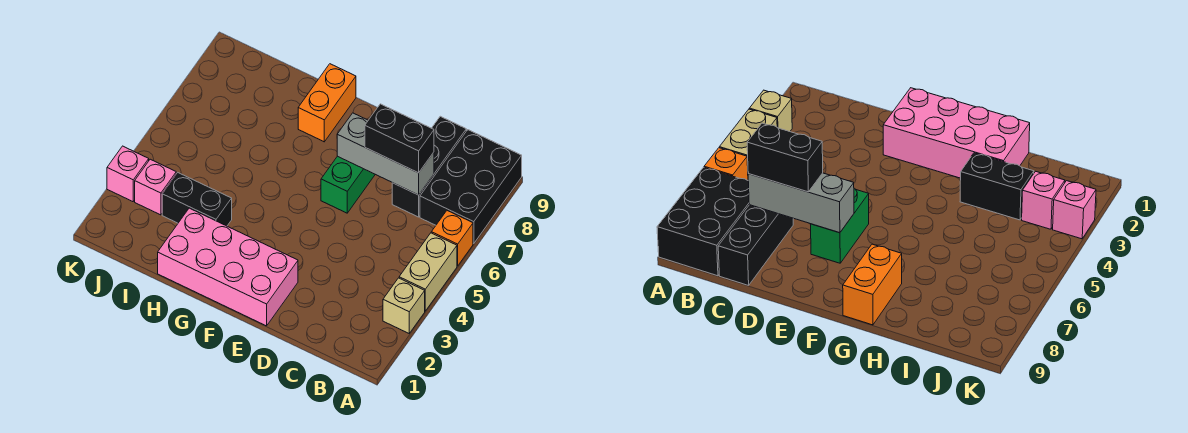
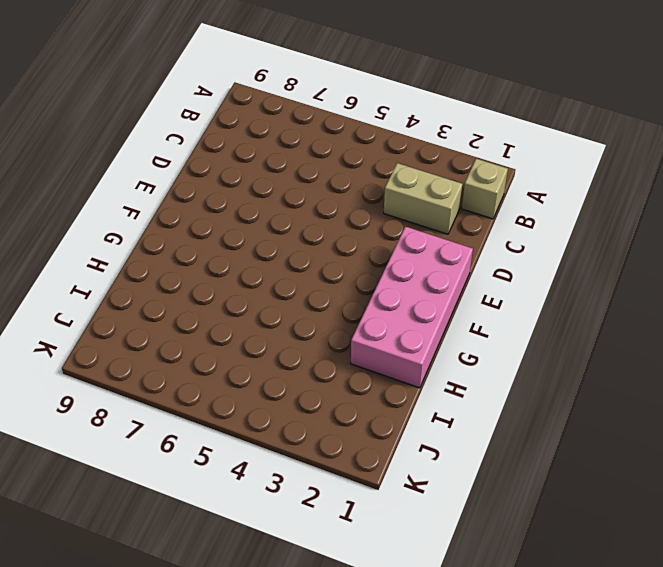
tan 1x1 brick [462,159,508,219] -> tan 1x1 brick moved to [383,278,425,333]
tan 1x2 brick [384,163,462,234] -> tan 1x2 brick moved to [399,233,457,311]
none -> orange 1x1 brick [431,211,473,266]
none -> black 2x3 brick [420,130,522,243]
none -> black 1x3 brick [392,116,466,217]

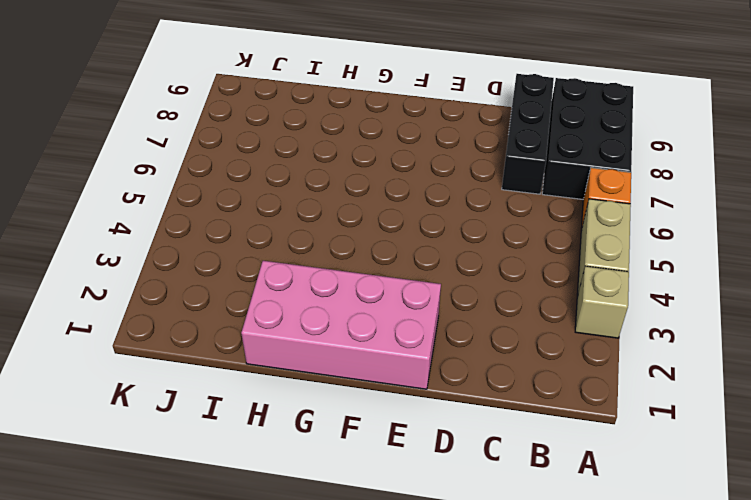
none -> green 1x2 brick [321,156,375,213]
none -> orange 1x2 brick [298,64,356,142]
none -> black 1x2 brick [162,173,232,226]

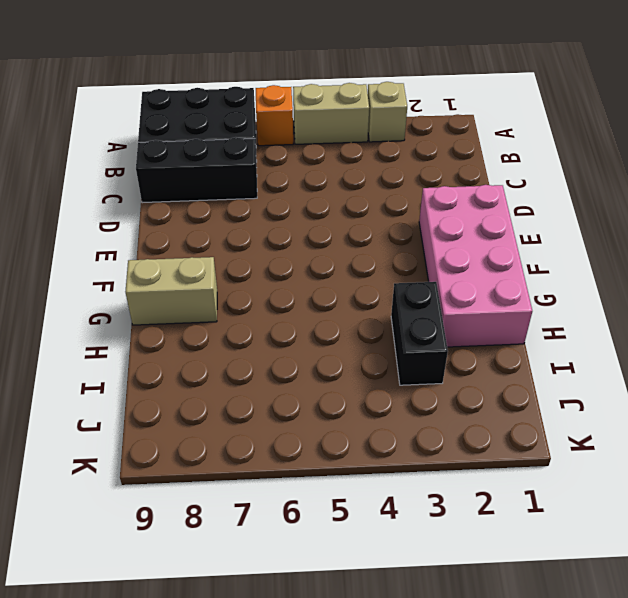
tan 1x2 brick [125,257,217,325] -> orange 1x2 brick [298,64,356,142]
none -> green 1x2 brick [321,156,375,213]
none -> pink 1x1 brick [135,159,176,215]
none -> pink 1x1 brick [107,146,149,202]

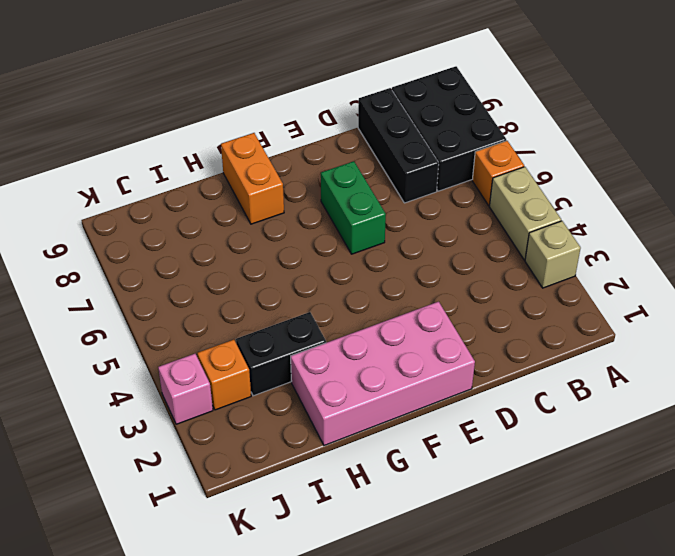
orange 1x1 brick [197,340,251,410] -> pink 1x1 brick [135,159,176,215]
none -> grey 1x3 brick [337,113,434,195]
none -> black 1x2 brick [365,104,434,173]

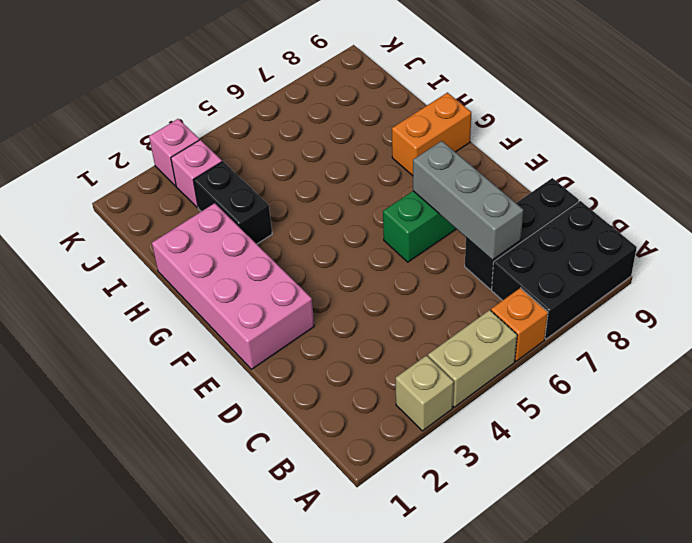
none -> black 1x2 brick [365,104,434,173]

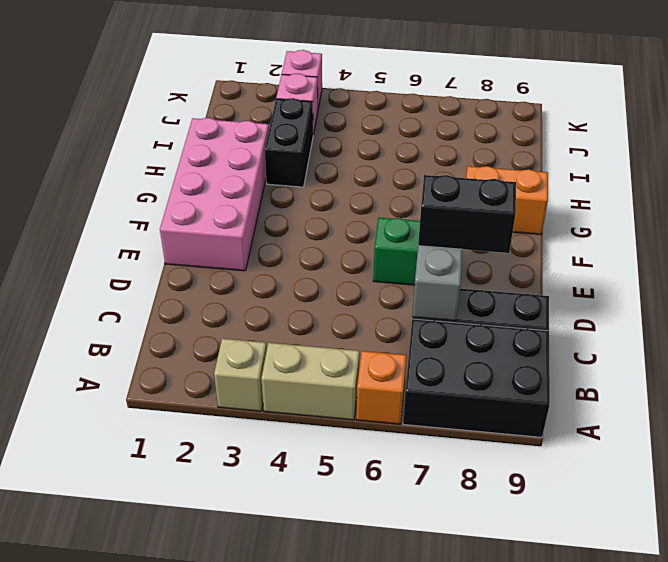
black 1x2 brick [418,175,516,253] -> black 1x2 brick turned to [365,104,434,173]

